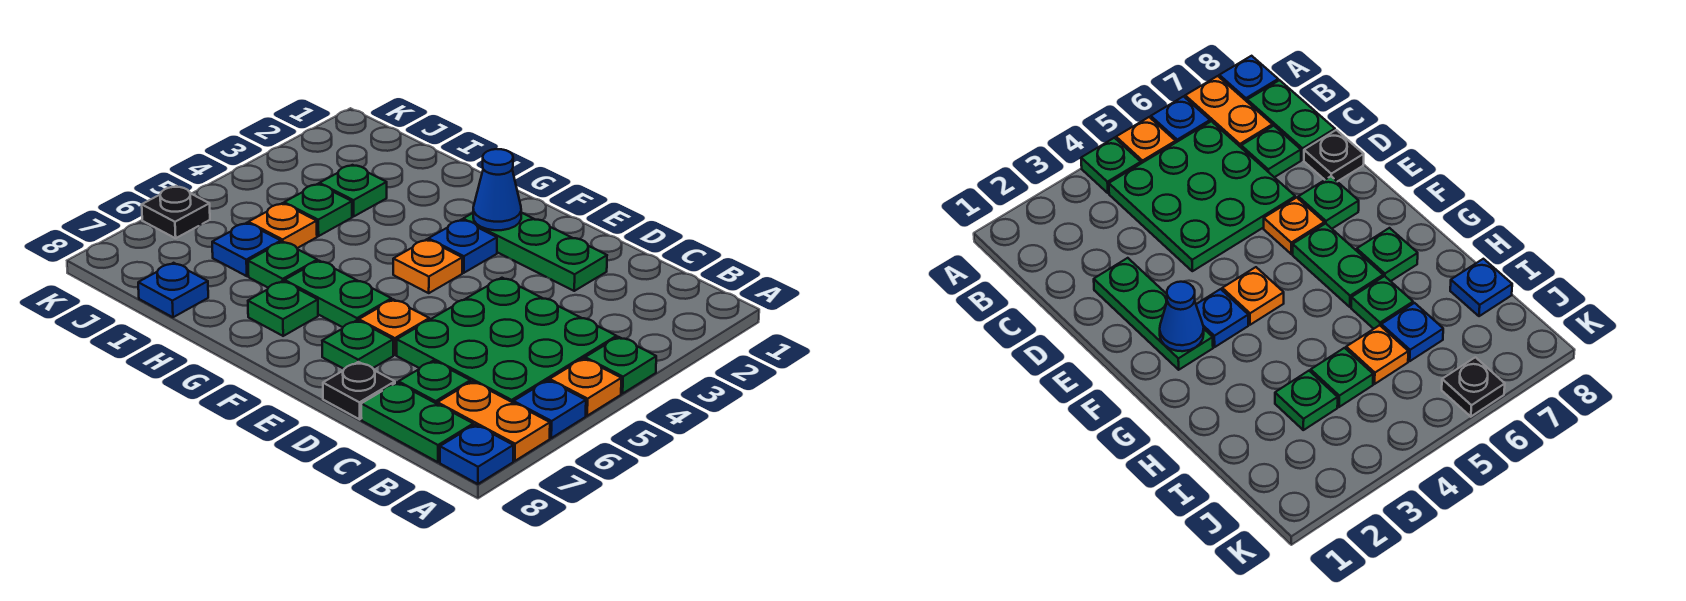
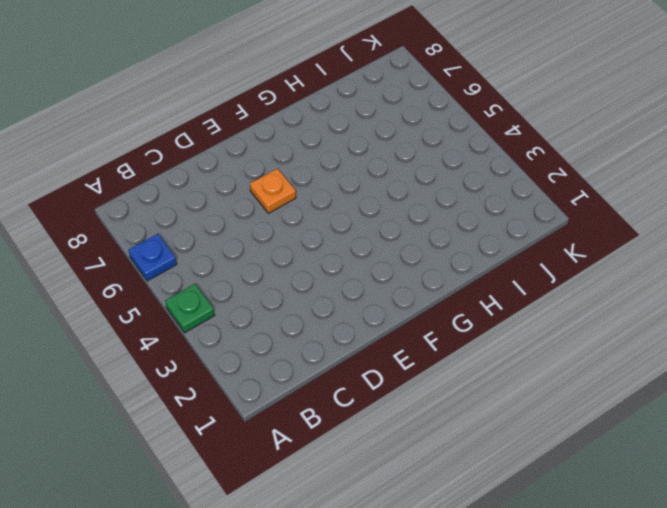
none -> orange 1x1 plate [550,358,621,416]
none -> orange 1x2 plate [438,381,550,461]
none -> blue 1x1 plate [440,425,513,484]

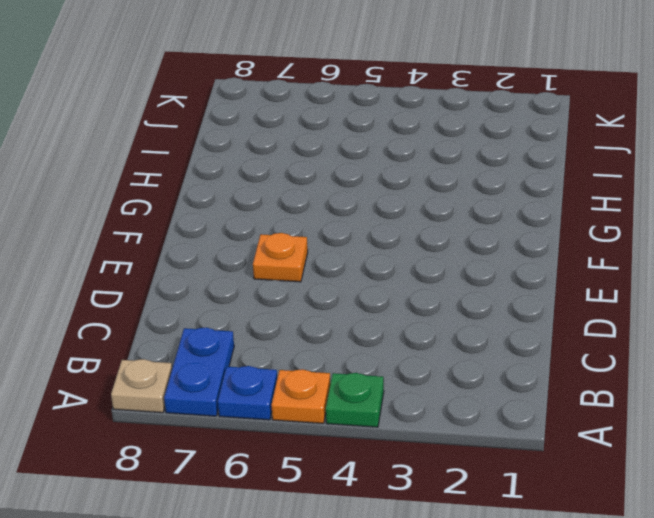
blue 1x2 plate [164,327,234,416] -> orange 1x2 plate [438,381,550,461]
tan 1x1 plate [111,359,172,413] -> blue 1x1 plate [440,425,513,484]
none -> green 3x3 plate [397,278,617,403]
none -> green 1x2 plate [361,383,473,462]
none -> green 1x1 plate [399,361,470,404]

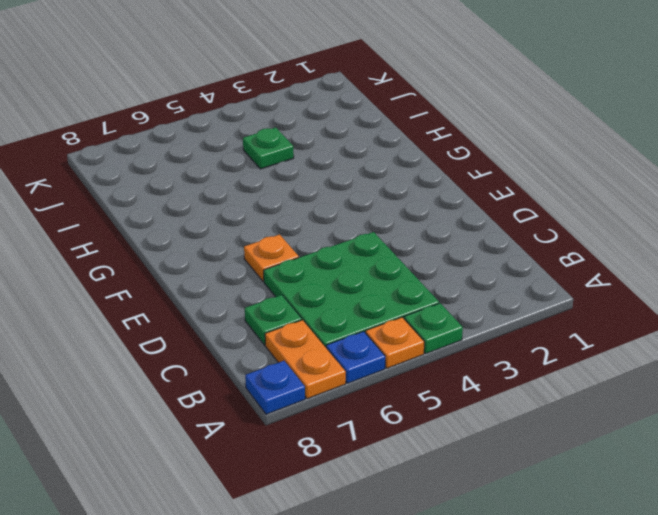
none -> green 1x2 plate [361,383,473,462]
none -> green 1x3 plate [463,213,607,291]
none -> black 1x1 plate [323,362,395,419]

